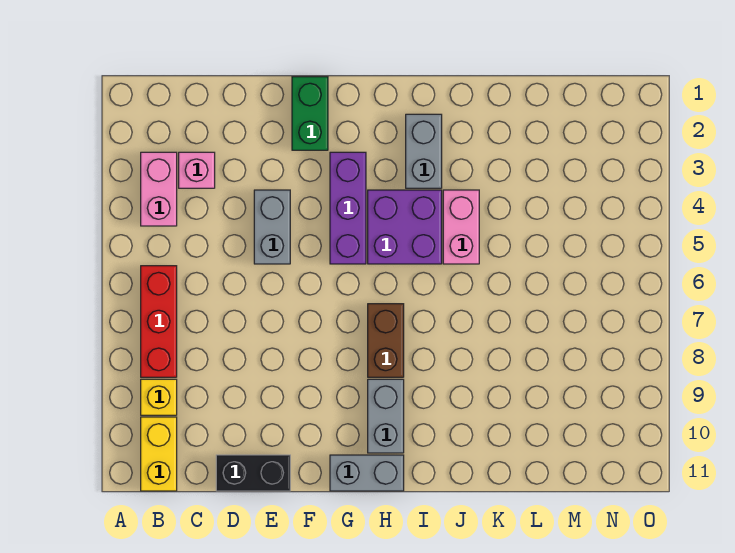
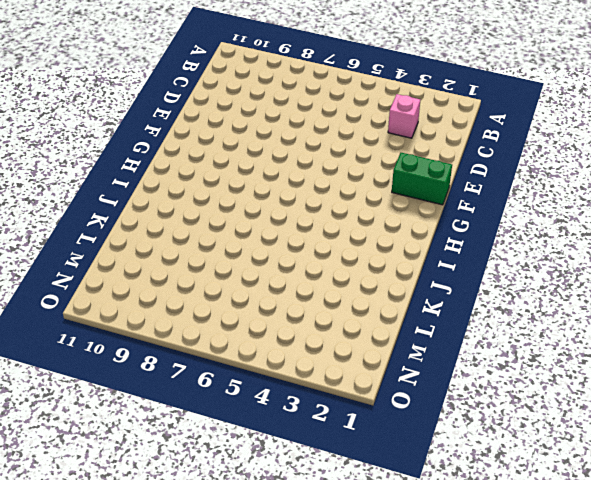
none -> pink 1x2 brick [141,152,177,226]
none -> red 1x3 brick [141,266,177,377]
none -> yellow 1x1 brick [141,379,177,415]

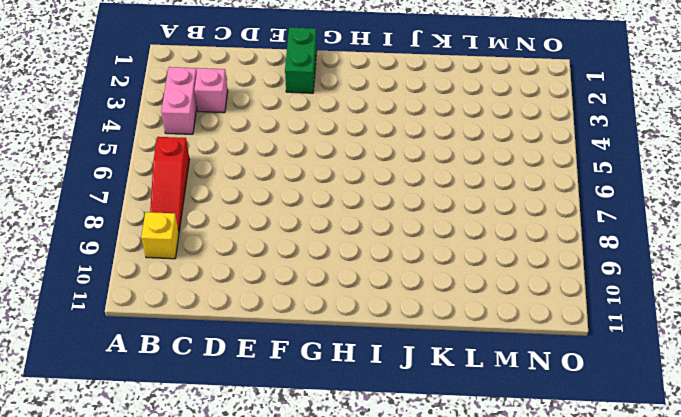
red 1x3 slope [150,137,190,231] -> red 1x3 brick [141,266,177,377]
none -> yellow 1x2 brick [141,417,177,491]
none -> black 1x2 brick [216,455,290,491]
none -> grey 1x2 brick [254,190,290,264]

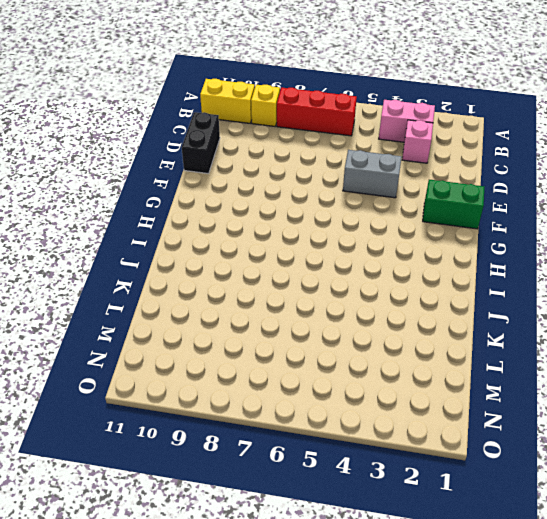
none -> purple 1x3 brick [330,152,366,264]
none -> grey 1x2 brick [330,455,404,491]
none -> purple 2x2 brick [368,190,442,264]

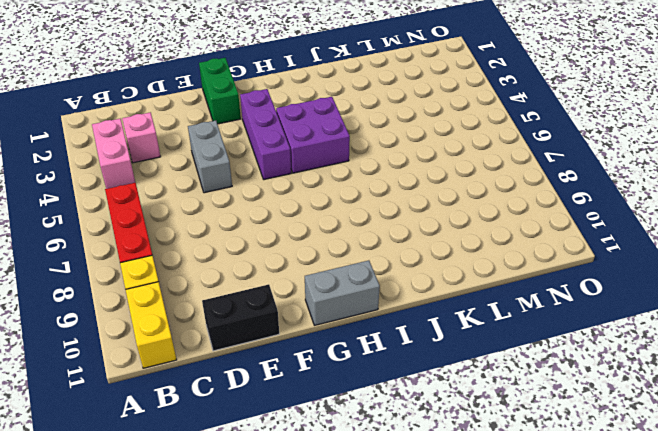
none -> brown 1x2 brick [368,304,404,377]
none -> grey 1x2 brick [368,379,404,453]
none -> grey 1x2 brick [406,114,442,188]

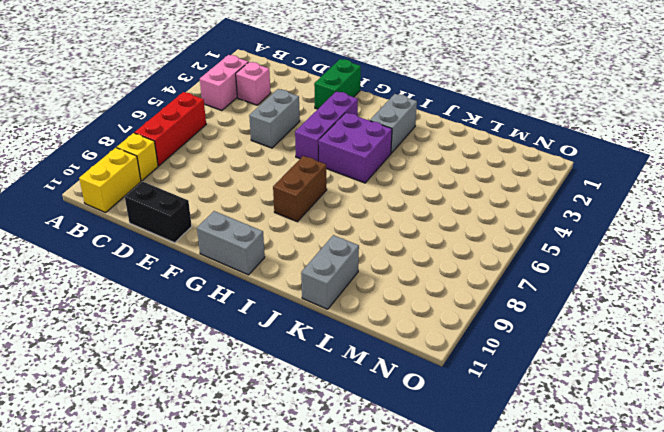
grey 1x2 brick [301,235,359,309] -> grey 1x2 brick moved to [368,379,404,453]
none -> pink 1x2 brick [443,190,479,264]

